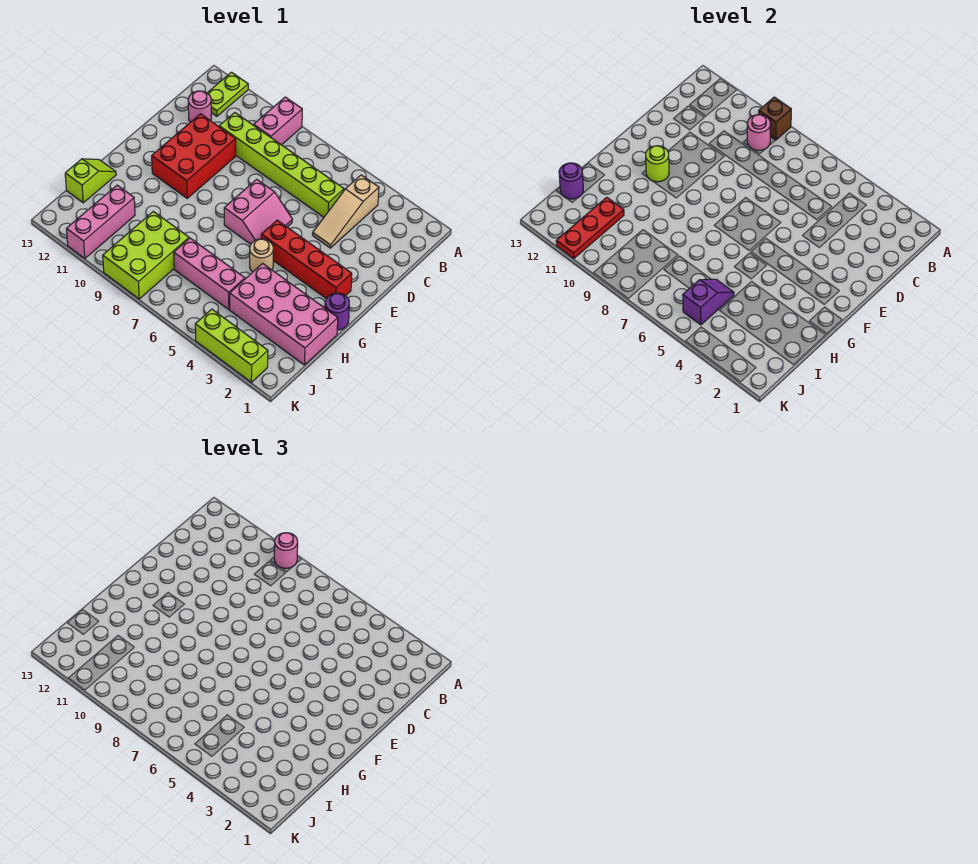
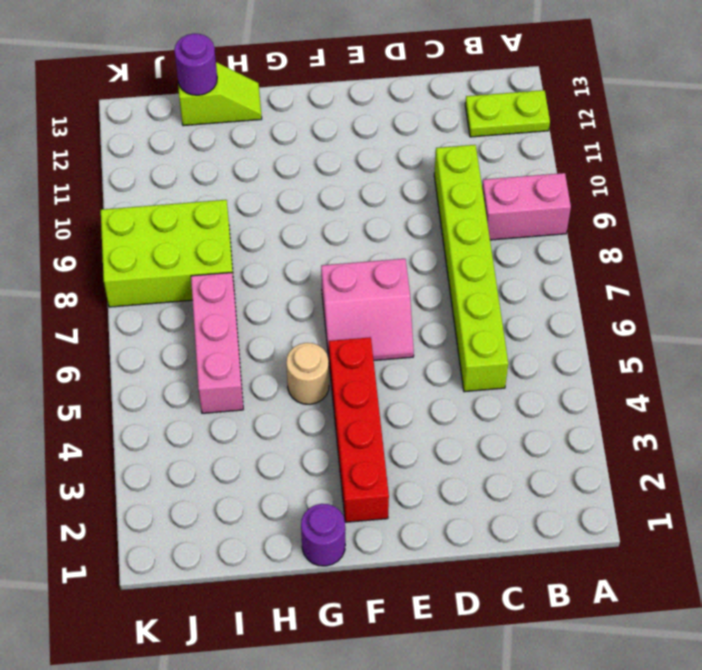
none -> tan 1x3 slope [313,175,379,248]
none -> pink 1x1 round brick [188,91,211,122]
none -> red 2x3 brick [152,114,236,198]

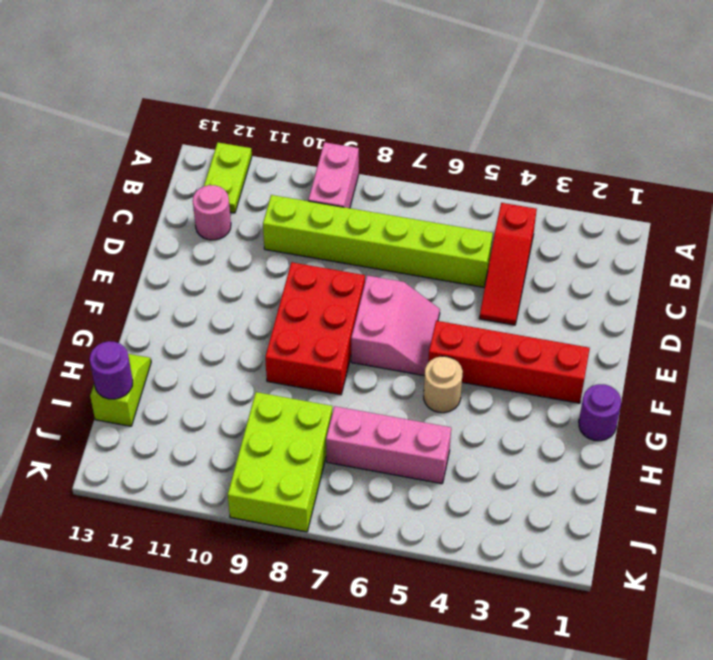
red 1x3 slope [479,203,537,325] -> tan 1x3 slope [313,175,379,248]
red 2x3 brick [265,262,365,395] -> red 2x3 brick moved to [152,114,236,198]
none -> pink 2x4 brick [230,263,338,365]
none -> pink 1x3 brick [67,185,135,258]
none -> lime 1x3 brick [195,309,268,382]

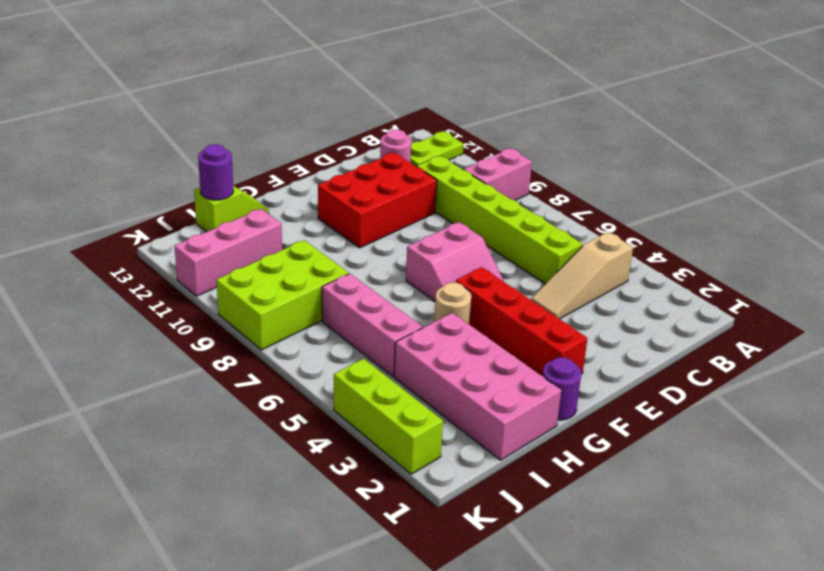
none -> brown 1x1 brick [759,97,791,140]
none -> pink 1x1 round brick [747,115,771,150]
none -> lime 1x1 round brick [646,146,669,182]

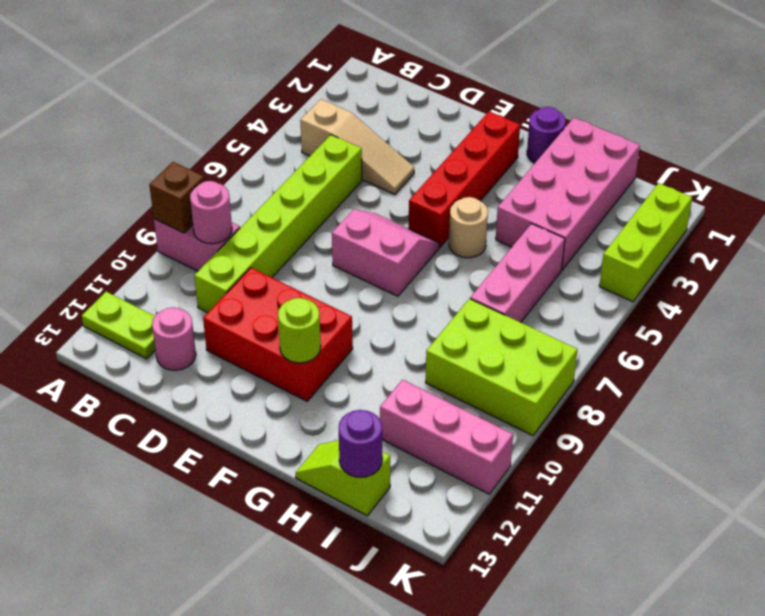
none -> purple 1x2 slope [683,279,734,325]
none -> red 1x3 plate [556,197,624,258]
none -> pink 1x1 round brick [274,533,298,568]

